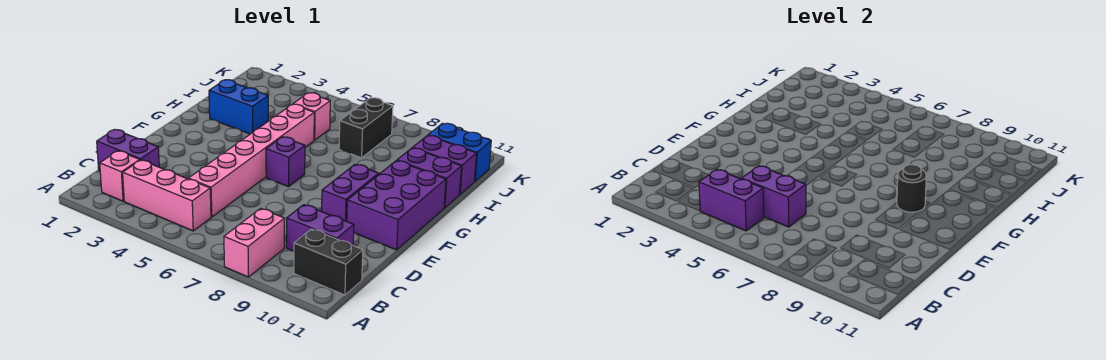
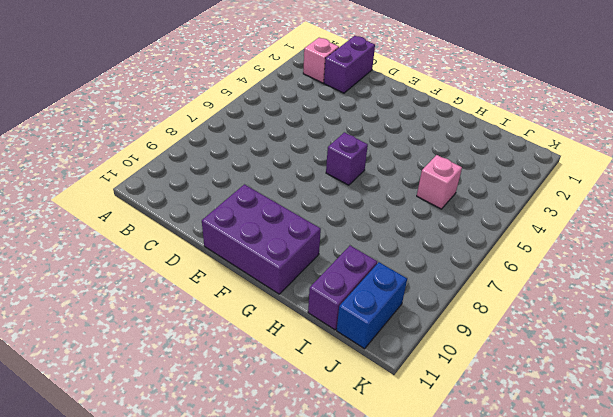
none -> pink 1x2 brick [224,208,285,277]
none -> pink 1x3 brick [123,160,211,231]
none -> black 1x2 brick [294,229,363,295]

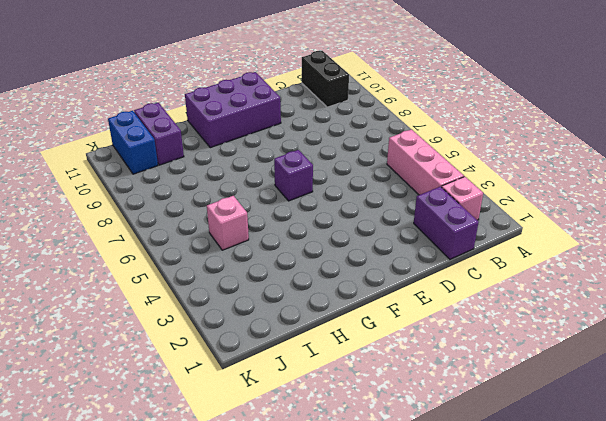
none -> pink 1x2 brick [224,208,285,277]
none -> pink 1x6 brick [188,104,314,217]
none -> purple 1x2 brick [286,205,354,251]

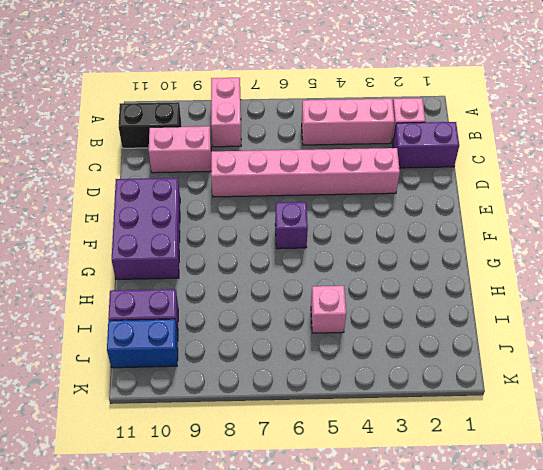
pink 1x2 brick [149,126,211,173] -> purple 1x2 brick [286,205,354,251]
pink 1x6 brick [211,148,400,197] -> pink 1x6 brick turned to [188,104,314,217]
none -> purple 1x2 brick [322,164,379,221]
none -> blue 1x2 brick [209,80,268,134]
none -> purple 1x2 brick [397,148,461,208]

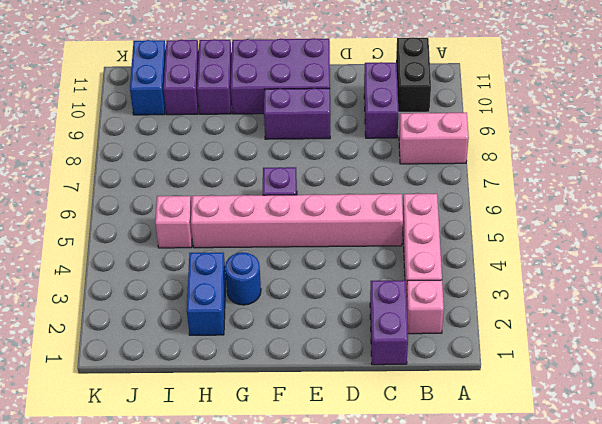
blue 1x1 round brick [225,252,261,305] -> none
none -> black 1x2 brick [339,98,393,158]
none -> purple 1x2 brick [699,169,764,231]
none -> purple 1x2 brick [741,166,806,227]

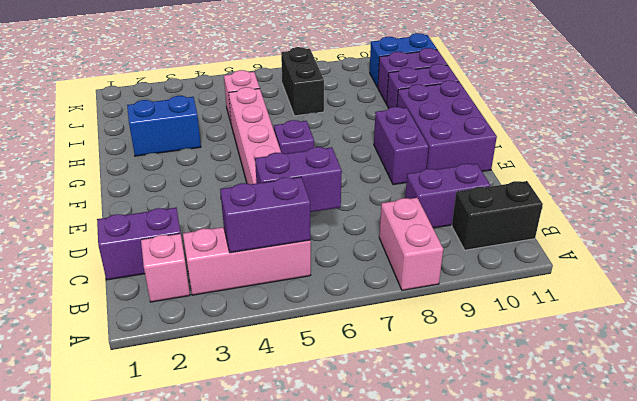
none -> black 1x1 round brick [897,165,926,212]

